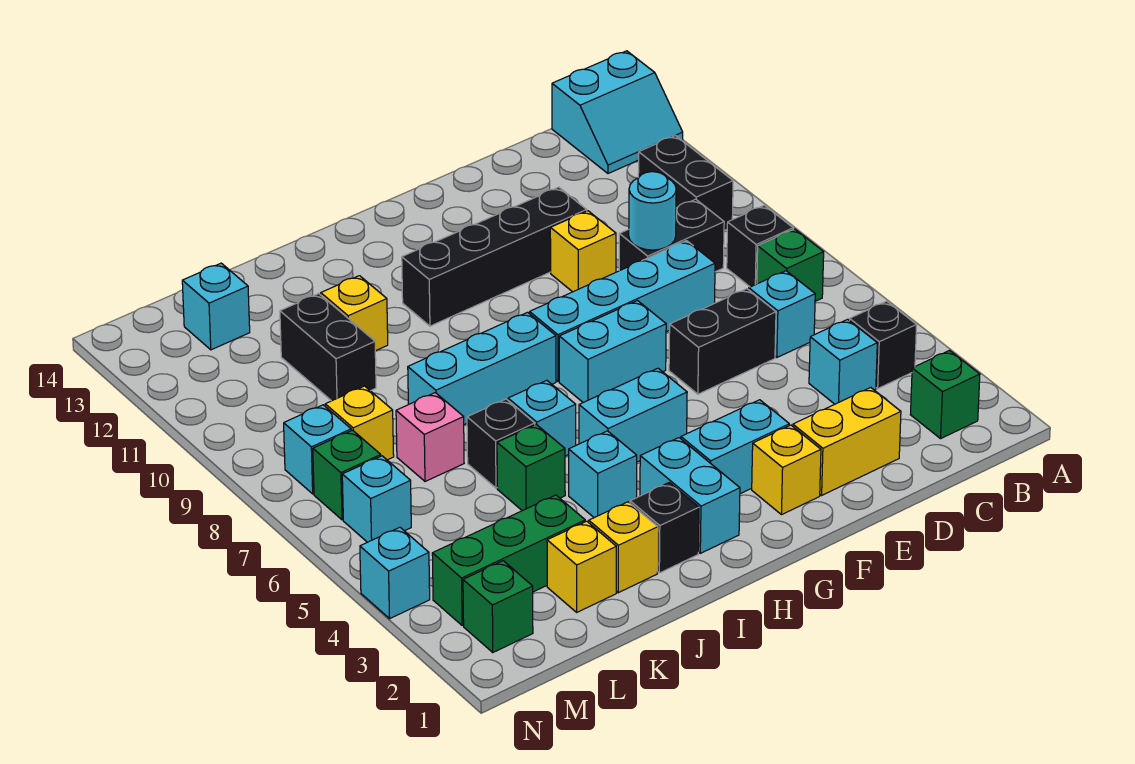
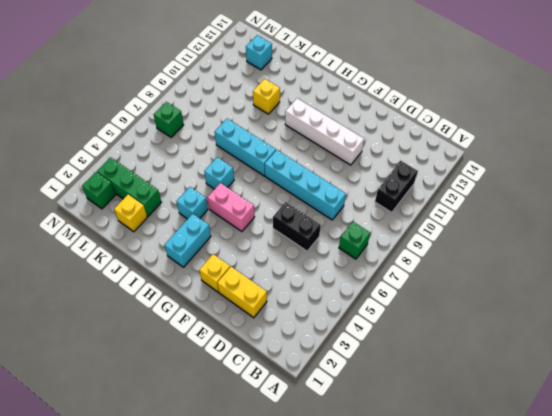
white 1x4 brick [285,98,364,165] -> black 1x4 brick [402,187,587,326]
pink 1x2 brick [207,183,255,231] -> cyan 1x2 brick [579,368,687,462]
none -> cyan 2x2 slope [552,51,683,174]
none -> green 1x1 brick [910,351,980,439]
none -> black 1x1 brick [850,301,917,388]
none -> black 1x1 brick [727,205,793,287]

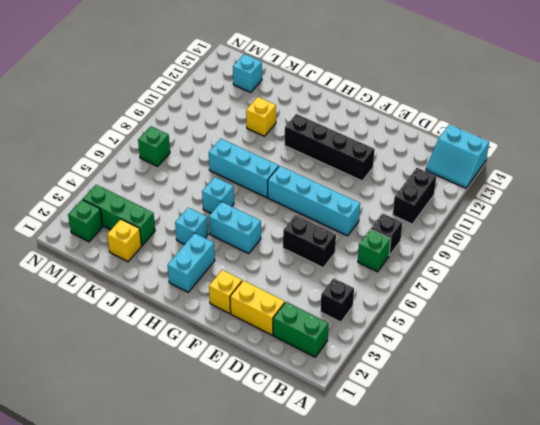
green 1x2 brick [273,302,329,357] -> green 1x1 brick [910,351,980,439]
none -> cyan 1x1 brick [809,319,877,404]
none -> cyan 1x1 brick [749,271,815,357]
none -> black 1x2 brick [619,199,724,272]
none -> yellow 1x1 brick [550,211,616,292]

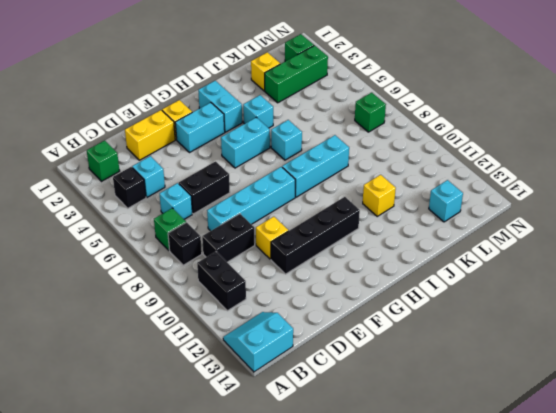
none -> cyan 1x2 brick [559,301,666,402]
none -> black 1x1 brick [630,482,699,573]
none -> yellow 1x1 brick [589,502,658,593]
none -> green 1x1 brick [497,424,565,511]

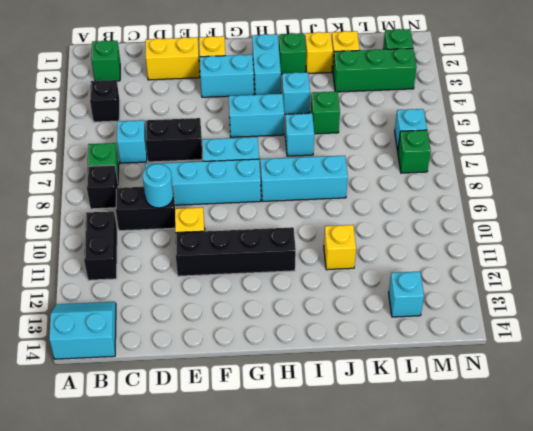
green 1x1 brick [279,33,306,75] -> black 1x1 brick [630,482,699,573]
none -> cyan 1x1 brick [809,319,877,404]
none -> black 1x1 brick [467,399,535,488]
none -> pink 1x1 brick [396,393,464,481]
none -> black 1x2 brick [280,294,376,401]

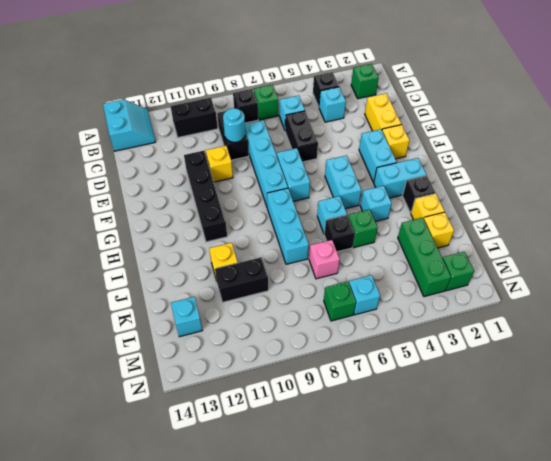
none -> yellow 1x1 brick [325,386,394,460]
none -> cyan 1x1 brick [284,405,351,494]
none -> cyan 1x1 brick [360,527,430,619]

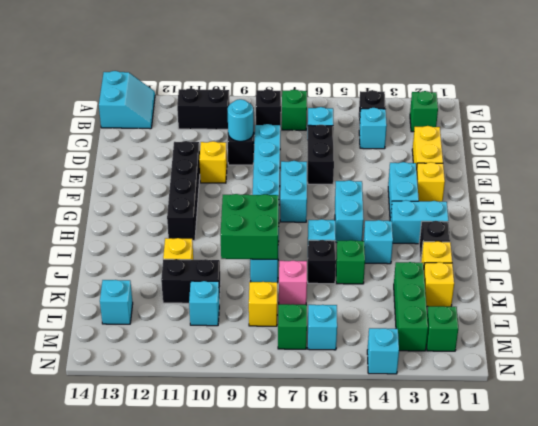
green 2x2 brick [220,194,279,259] -> none
cyan 1x1 brick [189,281,219,326] -> cyan 1x1 brick moved to [284,405,351,494]

